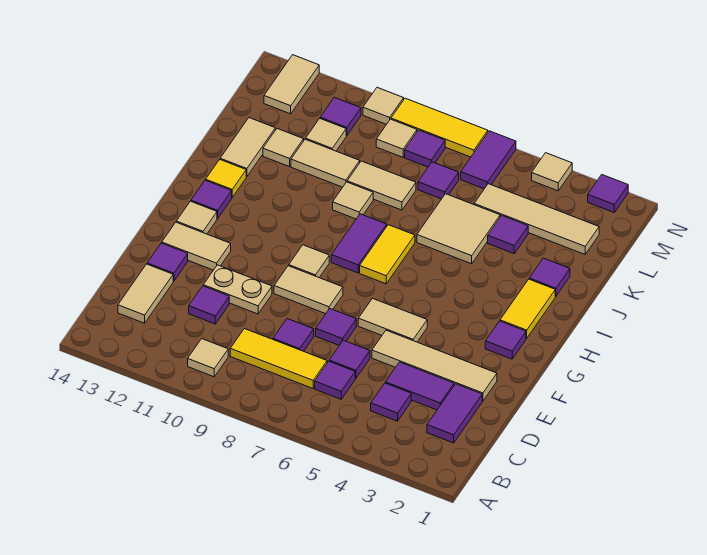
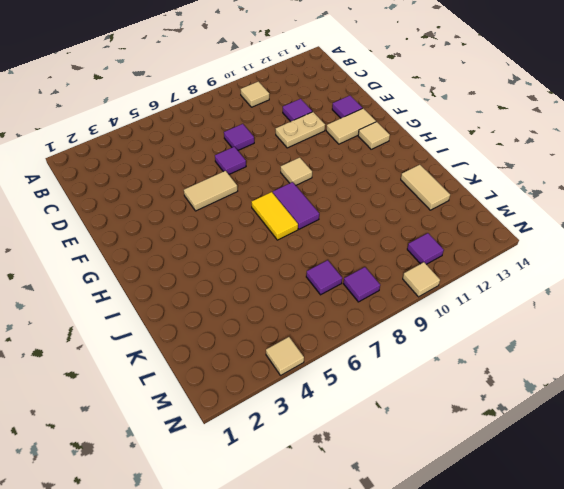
none -> purple 1x2 tile [427,384,482,443]
none -> purple 1x1 tile [371,383,411,421]
none -> purple 1x1 tile [315,361,355,399]
none -> yellow 1x3 tile [230,329,327,388]

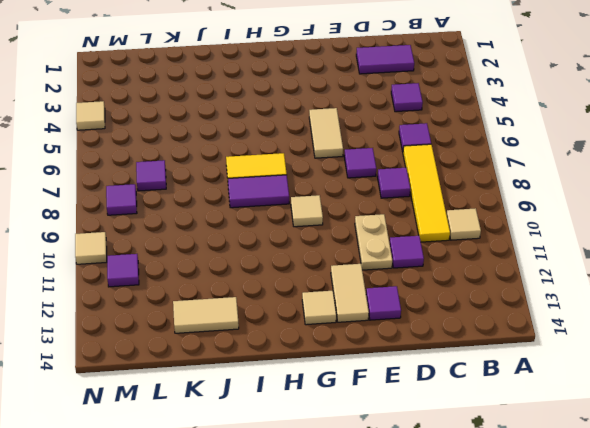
yellow 1x4 tile [403,144,450,242] -> yellow 1x3 tile [230,329,327,388]
none -> tan 1x2 tile [118,264,173,323]
none -> purple 1x2 tile [385,362,454,410]
none -> purple 1x1 tile [329,340,370,378]
none -> tan 1x4 tile [372,330,497,401]

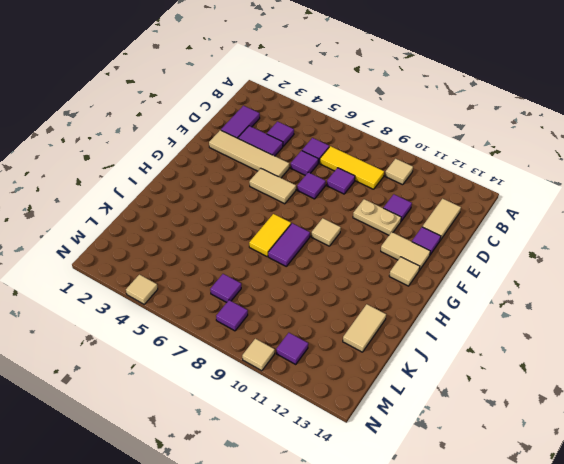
none -> tan 1x2 tile [274,266,343,314]
none -> purple 1x1 tile [485,321,526,359]
none -> yellow 1x2 tile [500,279,555,338]
none -> purple 1x1 tile [191,180,232,219]

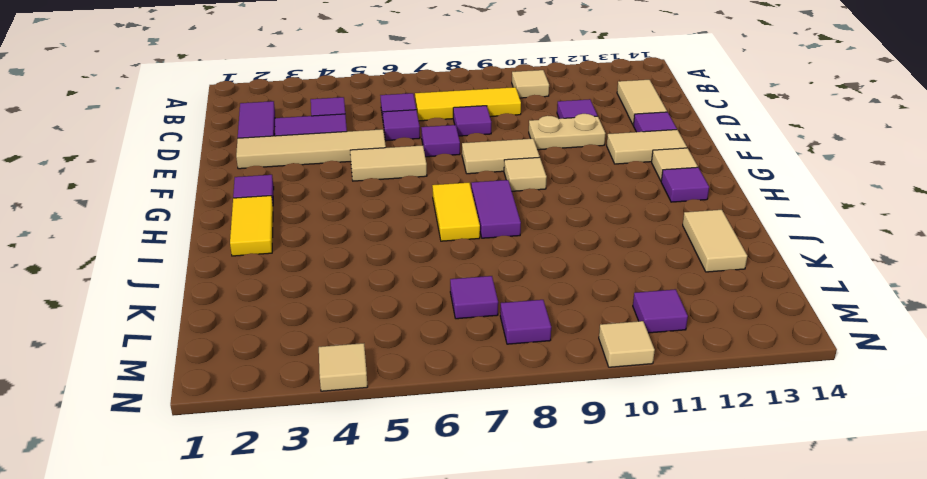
none -> yellow 1x1 tile [206,159,246,197]
none -> purple 1x1 tile [529,258,570,296]
none -> tan 2x2 tile [417,194,500,264]
none -> tan 1x1 tile [333,182,373,219]

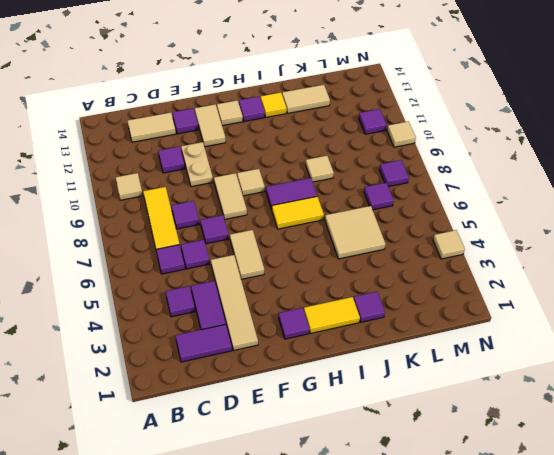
none -> purple 1x1 tile [488,216,528,254]
none -> tan 1x2 tile [347,161,416,210]
none -> tan 1x2 tile [291,139,360,187]
none -> tan 1x1 tile [263,129,304,167]

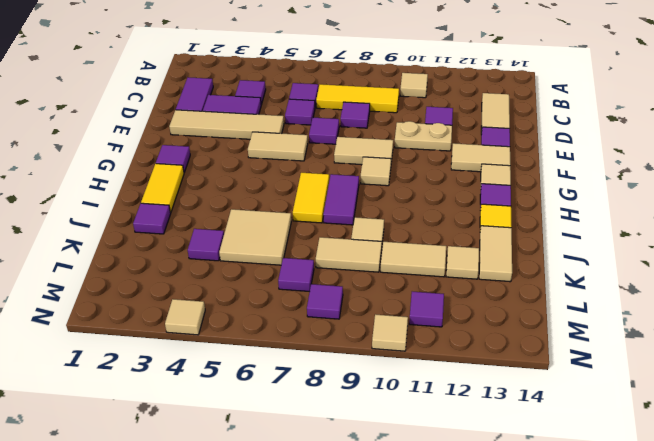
none -> tan 1x4 tile [474,184,599,254]
none -> tan 1x1 tile [306,118,346,151]
none -> purple 1x2 tile [461,131,516,189]
none -> tan 1x1 tile [376,119,417,157]

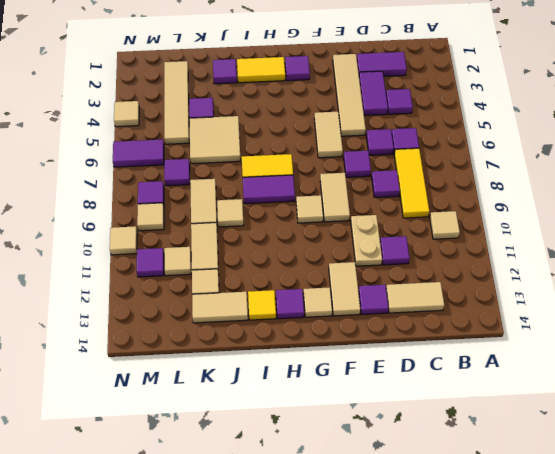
none -> tan 1x2 tile [264,55,319,114]
none -> purple 1x1 tile [588,175,628,212]
none -> yellow 1x3 tile [391,98,488,157]

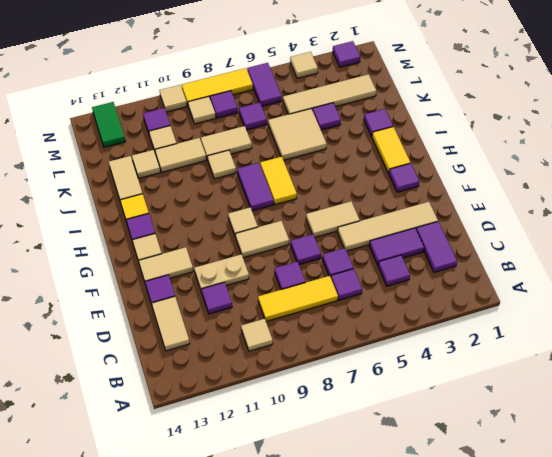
green 1x2 tile [92,102,126,147] -> tan 1x2 tile [264,55,319,114]

